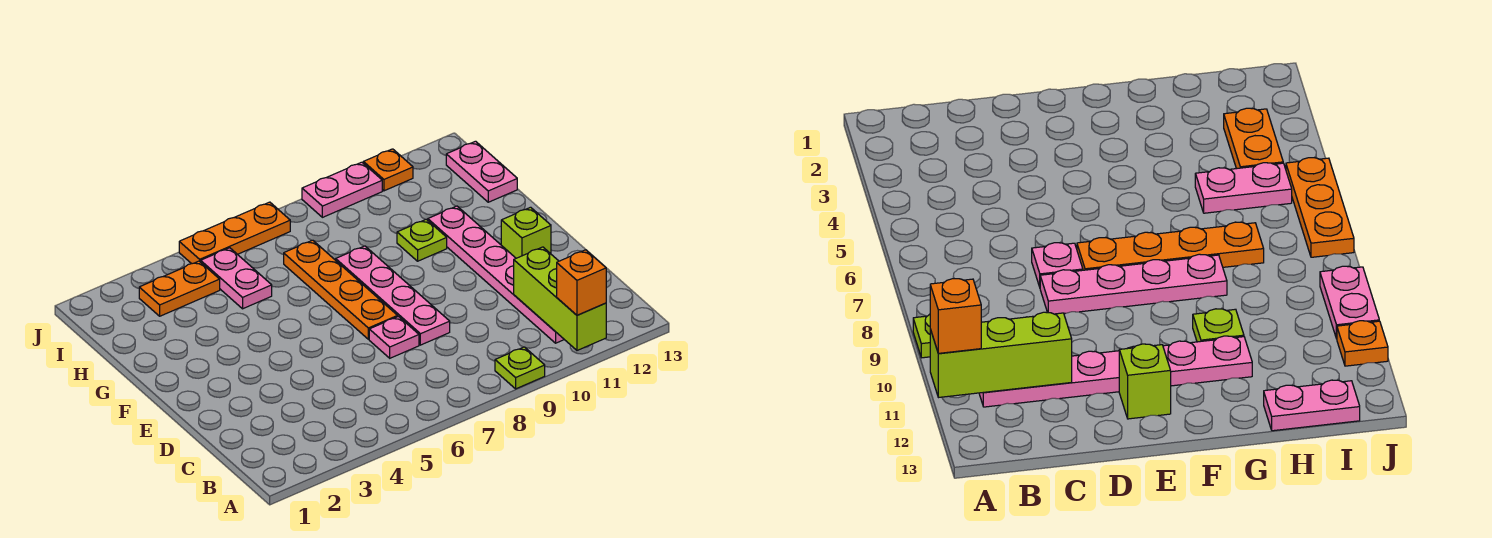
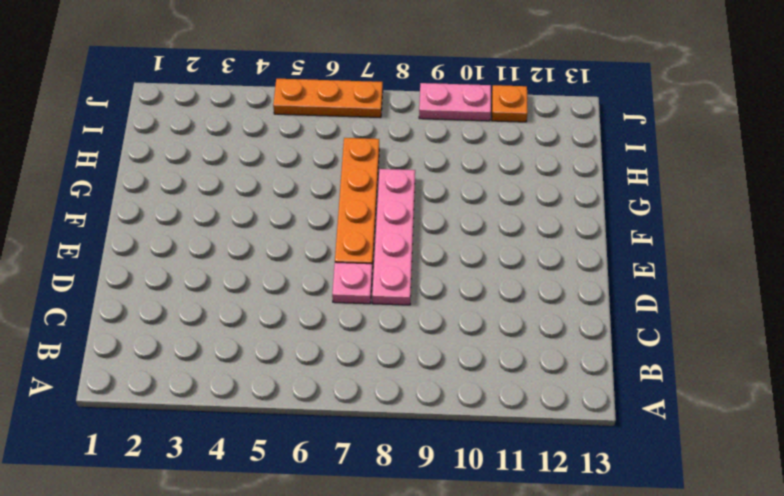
none -> lime 1x1 plate [495,347,545,389]
none -> pink 1x6 plate [428,206,564,343]
none -> lime 1x1 brick [501,207,551,258]

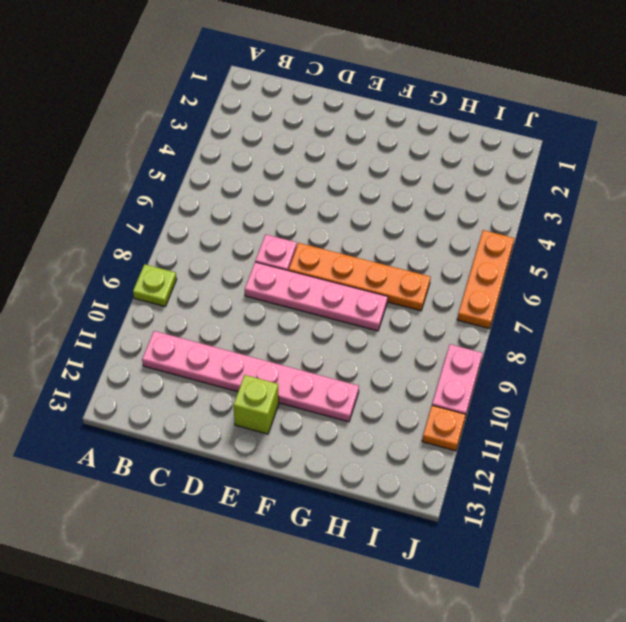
none -> lime 1x1 plate [397,219,447,261]
none -> pink 1x2 plate [201,248,272,309]
none -> pink 1x2 plate [446,141,517,202]

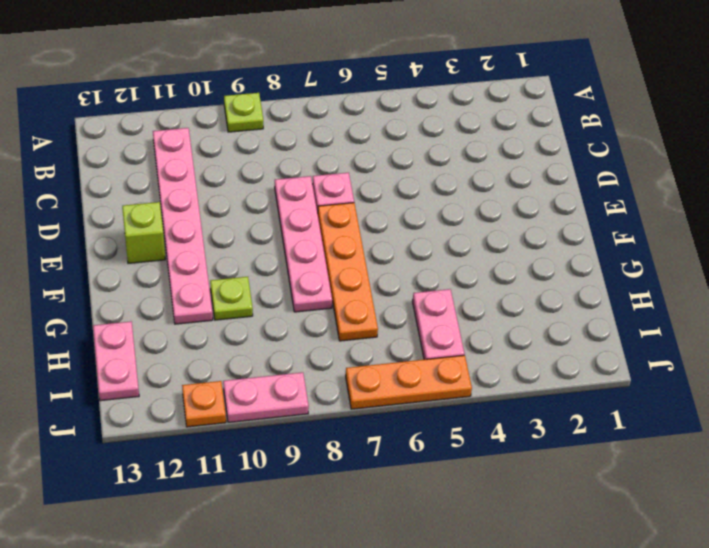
none -> orange 1x2 plate [139,261,220,316]
none -> lime 1x3 brick [514,247,606,350]
none -> orange 1x1 brick [557,250,606,315]

